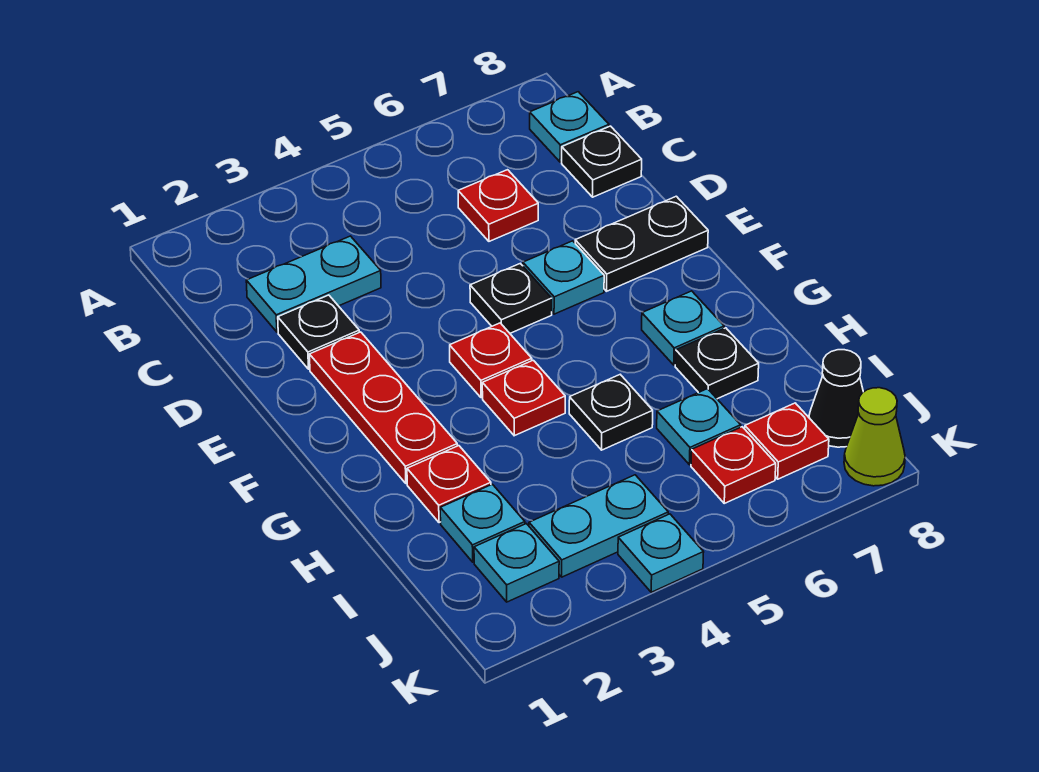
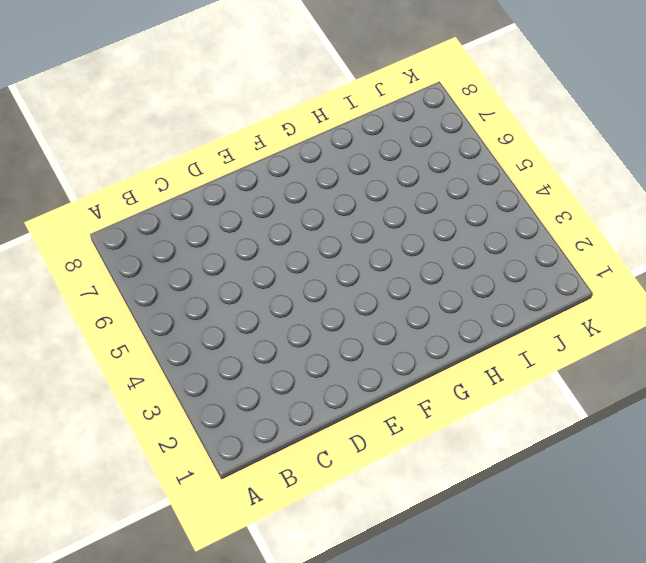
none -> cyan 1x1 plate [530,92,609,162]
none -> cyan 1x2 plate [246,236,381,332]
none -> red 1x1 plate [458,170,538,241]

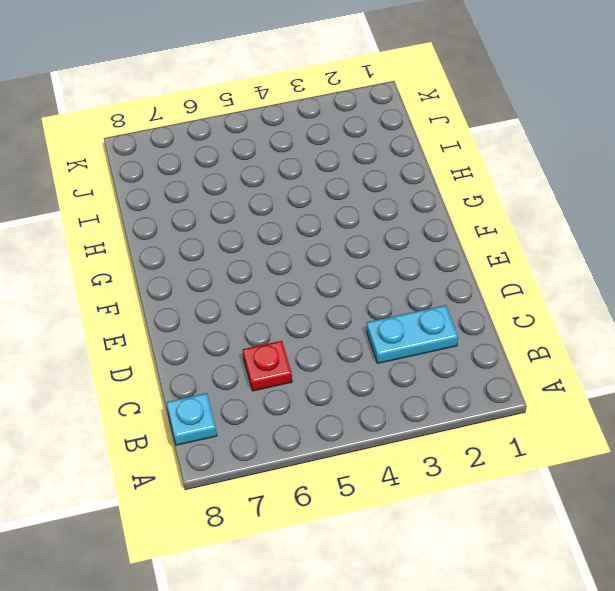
none -> black 1x1 plate [562,126,642,197]
none -> black 1x1 plate [278,295,359,369]
none -> red 1x3 plate [309,332,457,483]

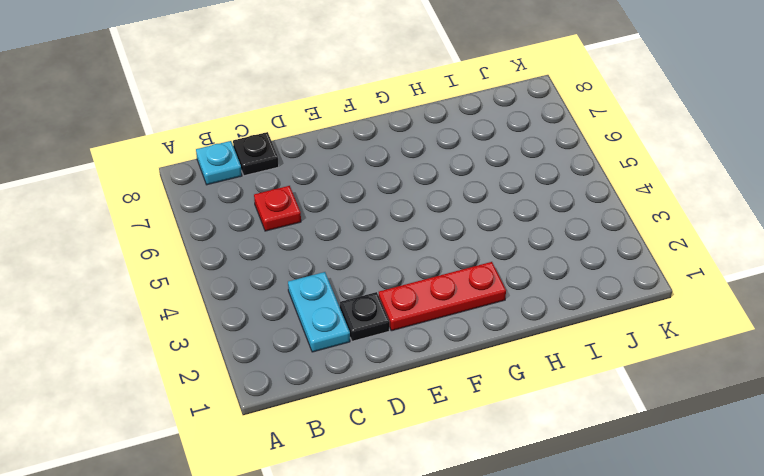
none -> black 1x1 plate [470,264,552,333]
none -> cyan 1x1 plate [523,241,604,314]
none -> black 1x2 plate [575,196,708,291]

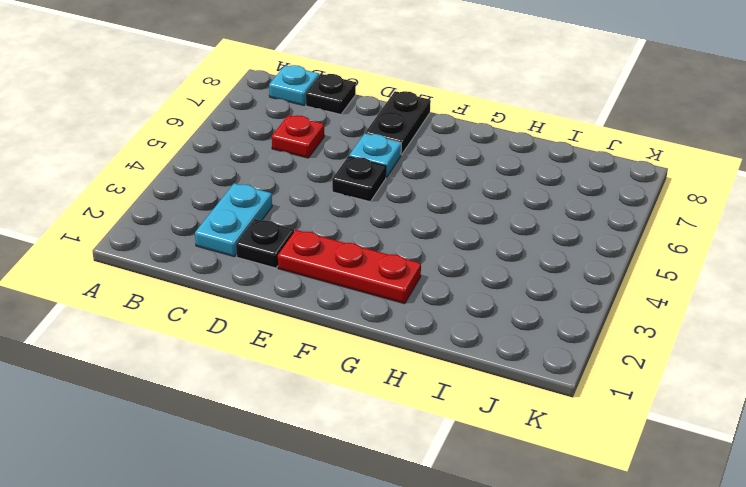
none -> red 1x1 plate [450,323,532,398]
none -> red 1x1 plate [482,360,565,436]
none -> cyan 1x1 plate [642,291,724,365]

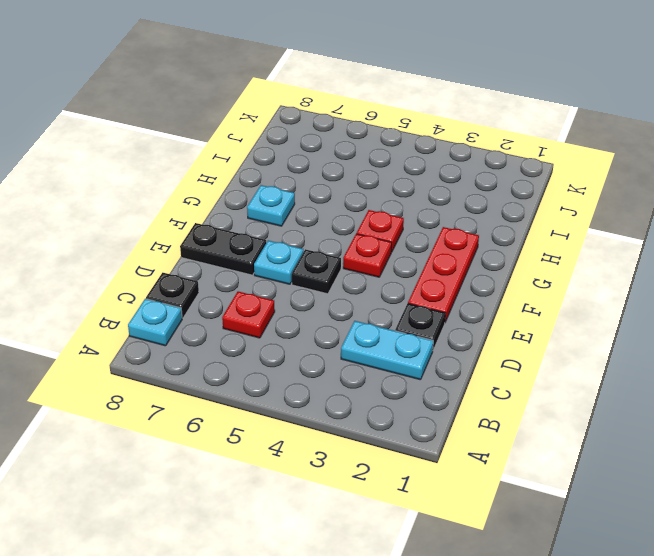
none -> red 1x1 plate [407,446,491,523]
none -> black 1x1 plate [569,375,653,450]
none -> black 1x1 plate [675,328,759,399]

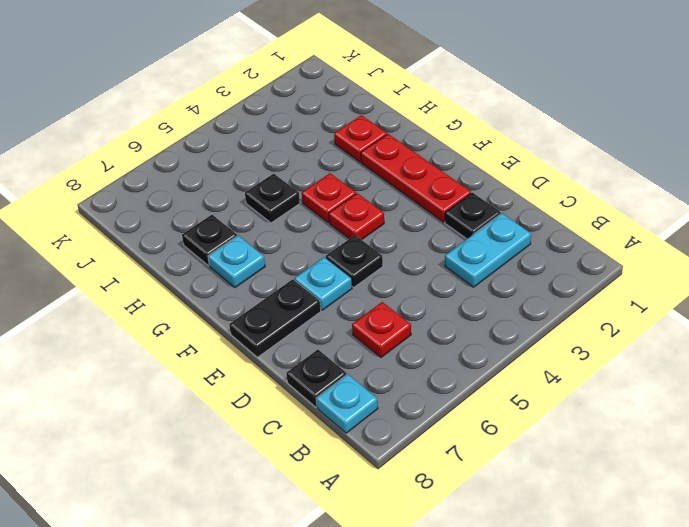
none -> cyan 1x1 plate [440,484,525,562]
none -> cyan 1x1 plate [657,389,741,465]
none -> cyan 1x1 plate [474,524,559,602]

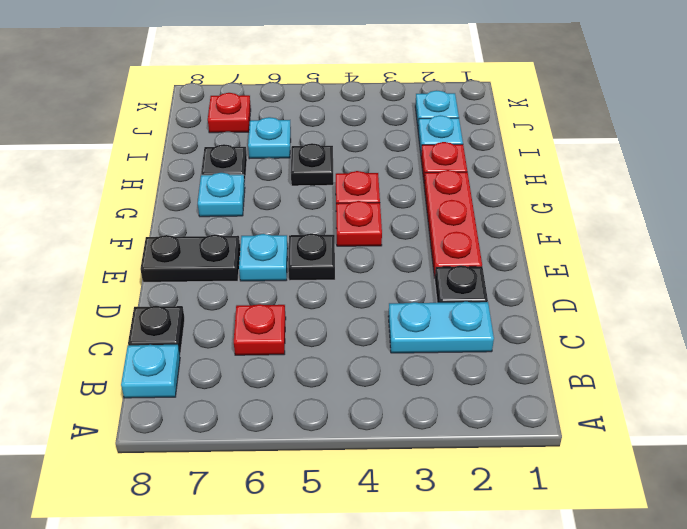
none -> cyan 1x2 plate [529,475,668,577]
none -> red 1x1 plate [691,427,776,503]
none -> black 1x1 cone [809,350,863,447]

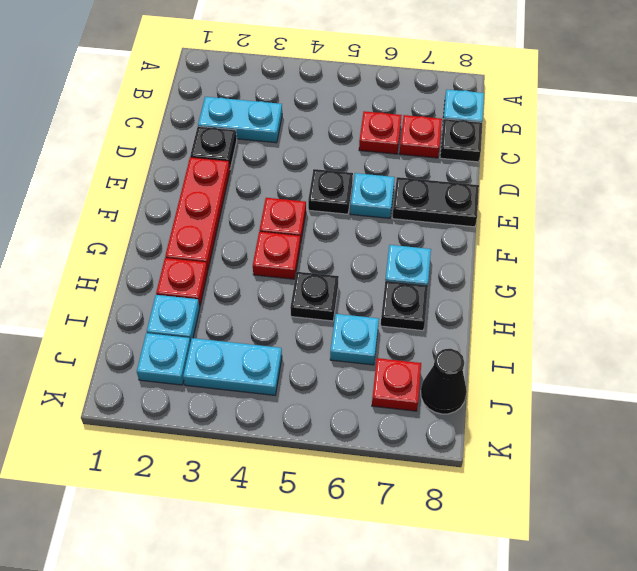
red 1x1 plate [399,115,442,158] -> red 1x1 plate moved to [691,427,776,503]
none -> cyan 1x1 plate [618,514,704,592]
none -> lime 1x1 cone [844,388,905,486]

